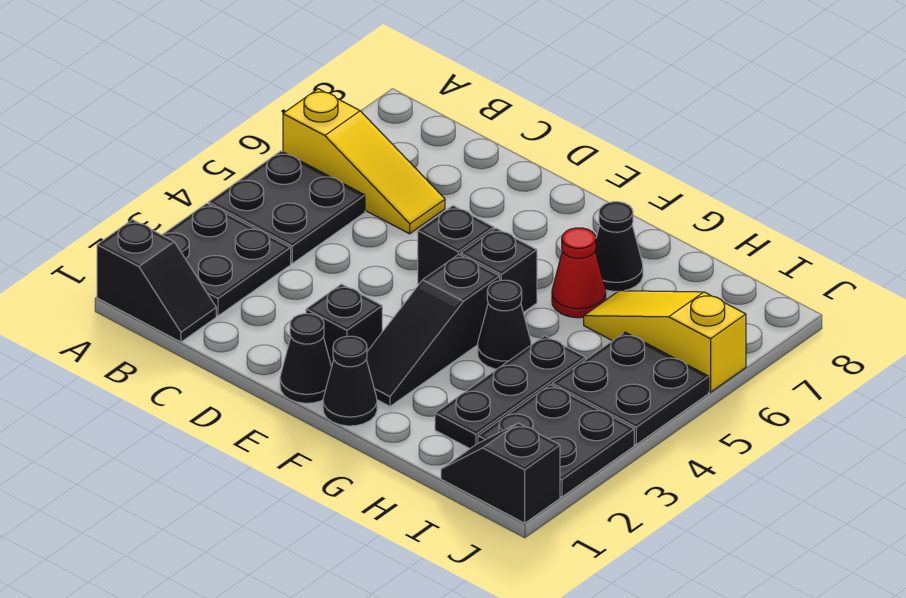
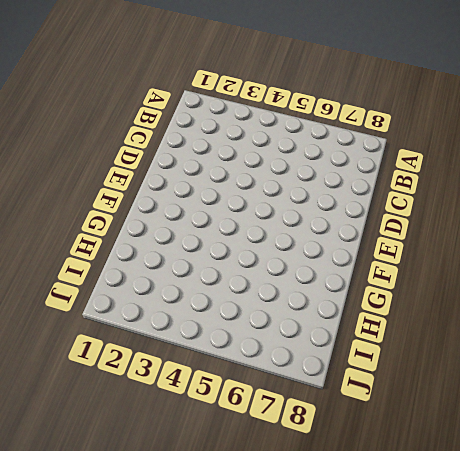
none -> black 1x2 slope [97,220,216,342]
none -> black 2x2 plate [163,203,291,316]
none -> black 2x2 plate [209,151,365,263]

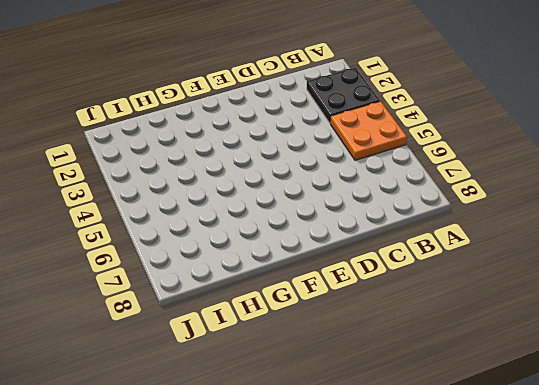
orange 2x2 plate [330,101,407,160] -> black 2x2 plate [209,151,365,263]
none -> black 1x2 slope [97,220,216,342]
none -> yellow 1x3 slope [283,89,445,234]
none -> black 1x1 cone [280,314,332,403]

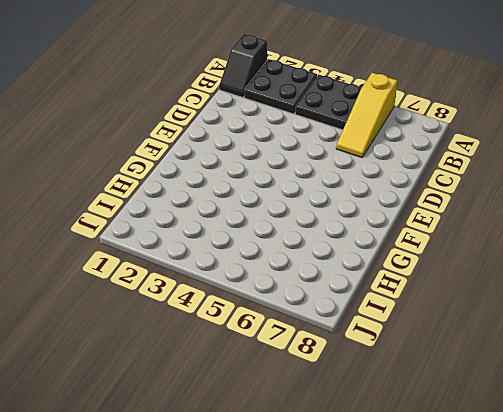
none -> black 1x1 cone [280,314,332,403]
none -> black 1x1 brick [306,284,382,367]
none -> black 1x1 brick [418,206,494,284]

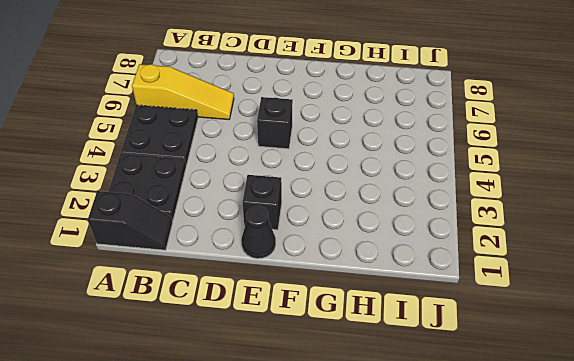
none -> black 1x1 cone [323,336,377,426]
none -> black 1x3 slope [366,254,500,406]
none -> black 1x1 brick [461,228,537,313]

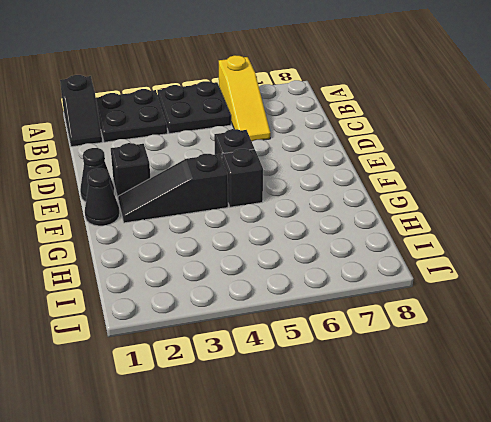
none -> black 1x1 cone [478,280,531,369]
none -> red 1x1 cone [552,228,606,318]
none -> black 1x1 cone [595,202,643,291]

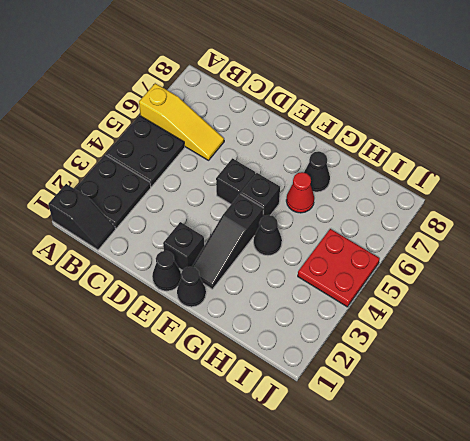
red 2x2 plate [298,229,380,307] -> black 2x2 plate [552,332,709,444]
none -> black 1x3 plate [435,336,586,449]
none -> yellow 1x3 slope [584,291,746,392]
none -> black 1x2 slope [441,423,560,523]

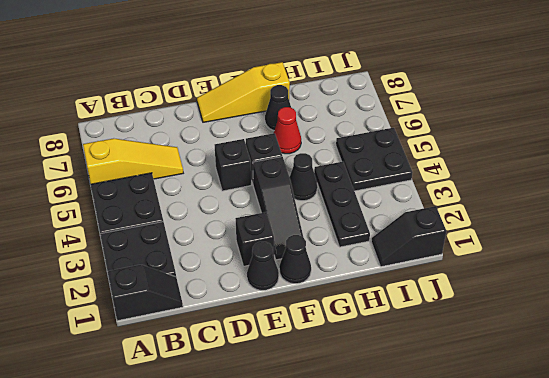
yellow 1x3 slope [197,62,290,122] -> yellow 1x3 slope moved to [584,291,746,392]
none -> black 2x2 plate [478,385,634,497]

